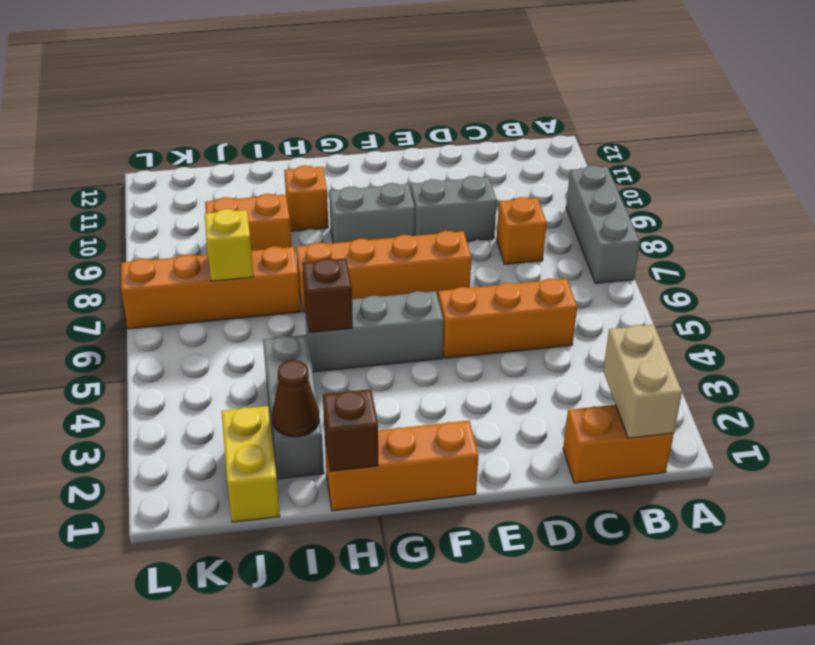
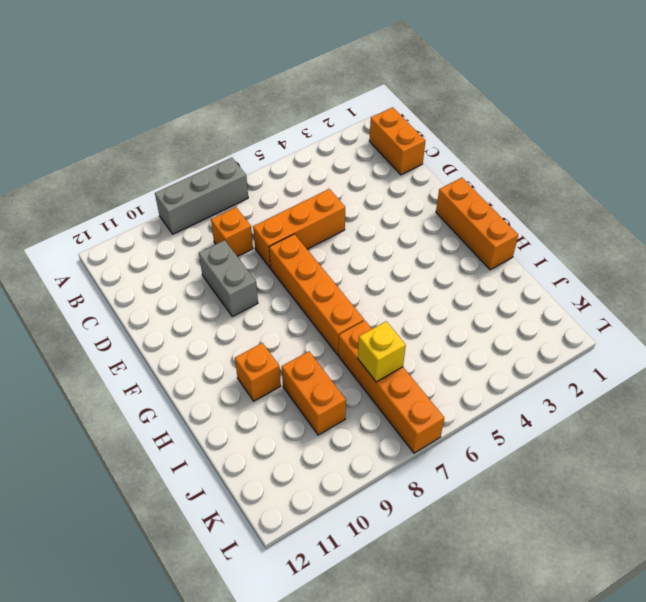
orange 1x3 brick [253,189,345,268] -> orange 1x3 brick turned to [438,278,577,358]
none -> grey 1x3 brick [305,291,444,372]
none -> grey 1x2 brick [329,183,415,243]
none -> grey 1x3 brick [263,335,324,479]

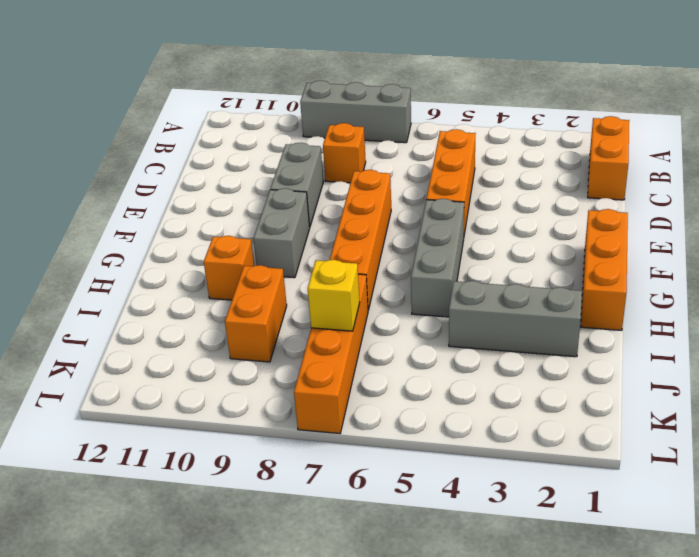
none -> yellow 1x2 brick [222,406,280,522]
none -> tan 1x2 brick [603,325,682,438]
none -> brown 1x1 brick [323,389,378,471]

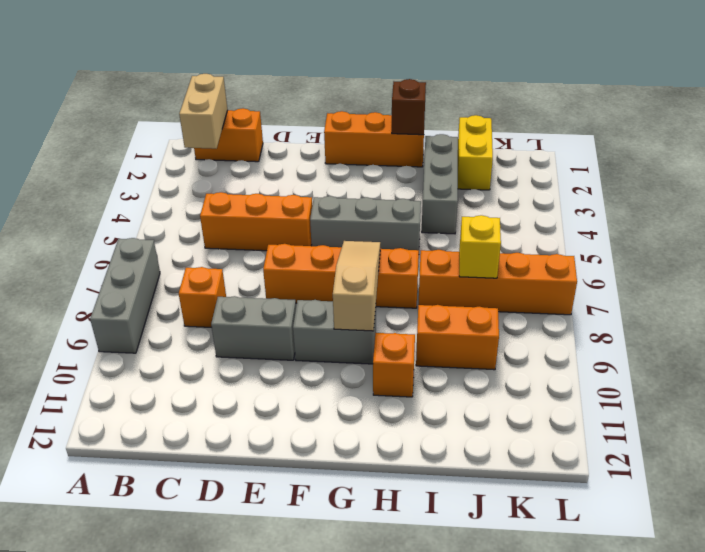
tan 1x3 slope [333,241,380,331] -> none
none -> brown 1x1 brick [302,258,353,333]
none -> brown 1x1 cone [272,360,319,437]

